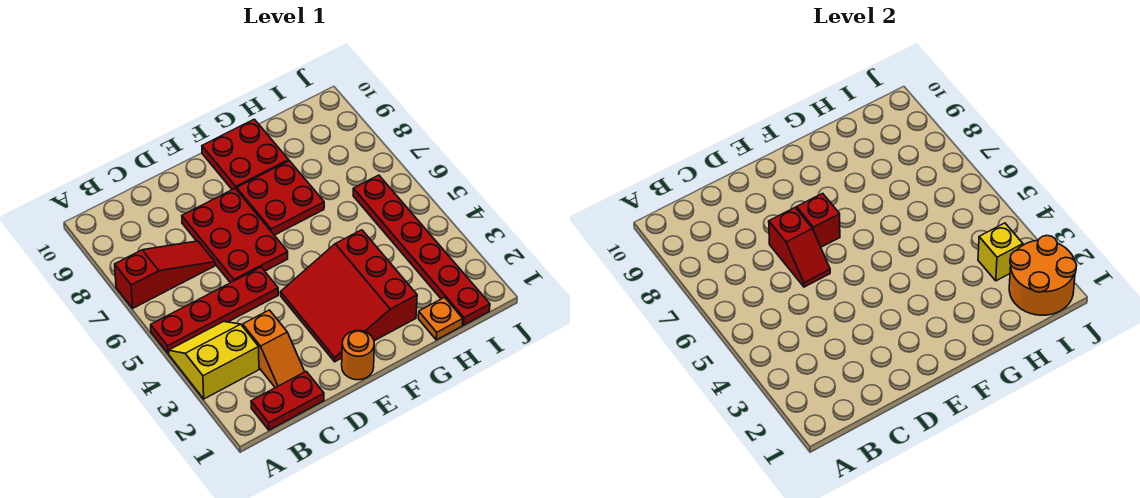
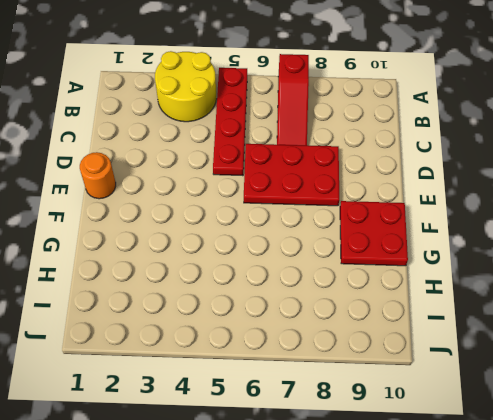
yellow 2x2 round brick [155,51,216,122] -> yellow 2x2 slope [168,322,259,399]
none -> red 1x2 plate [251,371,324,430]
none -> orange 1x2 slope [243,310,305,388]
none -> red 3x3 slope [280,230,417,362]

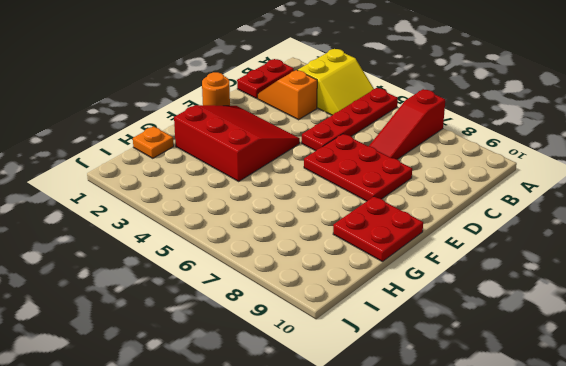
none -> red 2x2 plate [237,161,324,235]
none -> red 1x6 plate [353,175,490,325]
none -> red 1x2 slope [769,208,830,287]

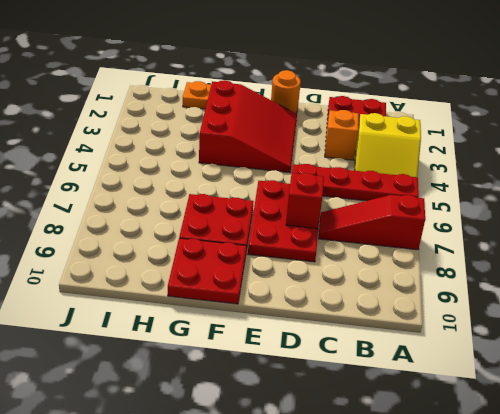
none -> red 1x6 plate [353,175,490,325]
none -> red 1x1 brick [797,193,840,247]
none -> orange 2x2 round brick [1009,235,1077,315]

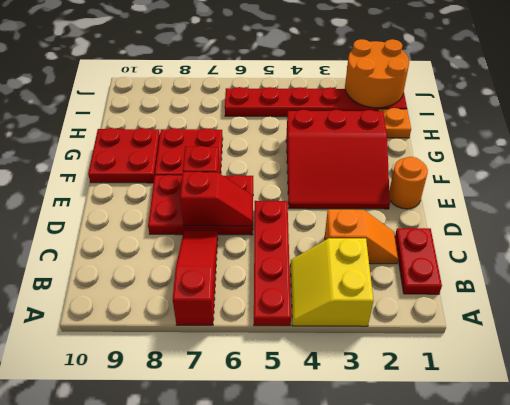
none -> yellow 1x1 brick [978,223,1023,281]

